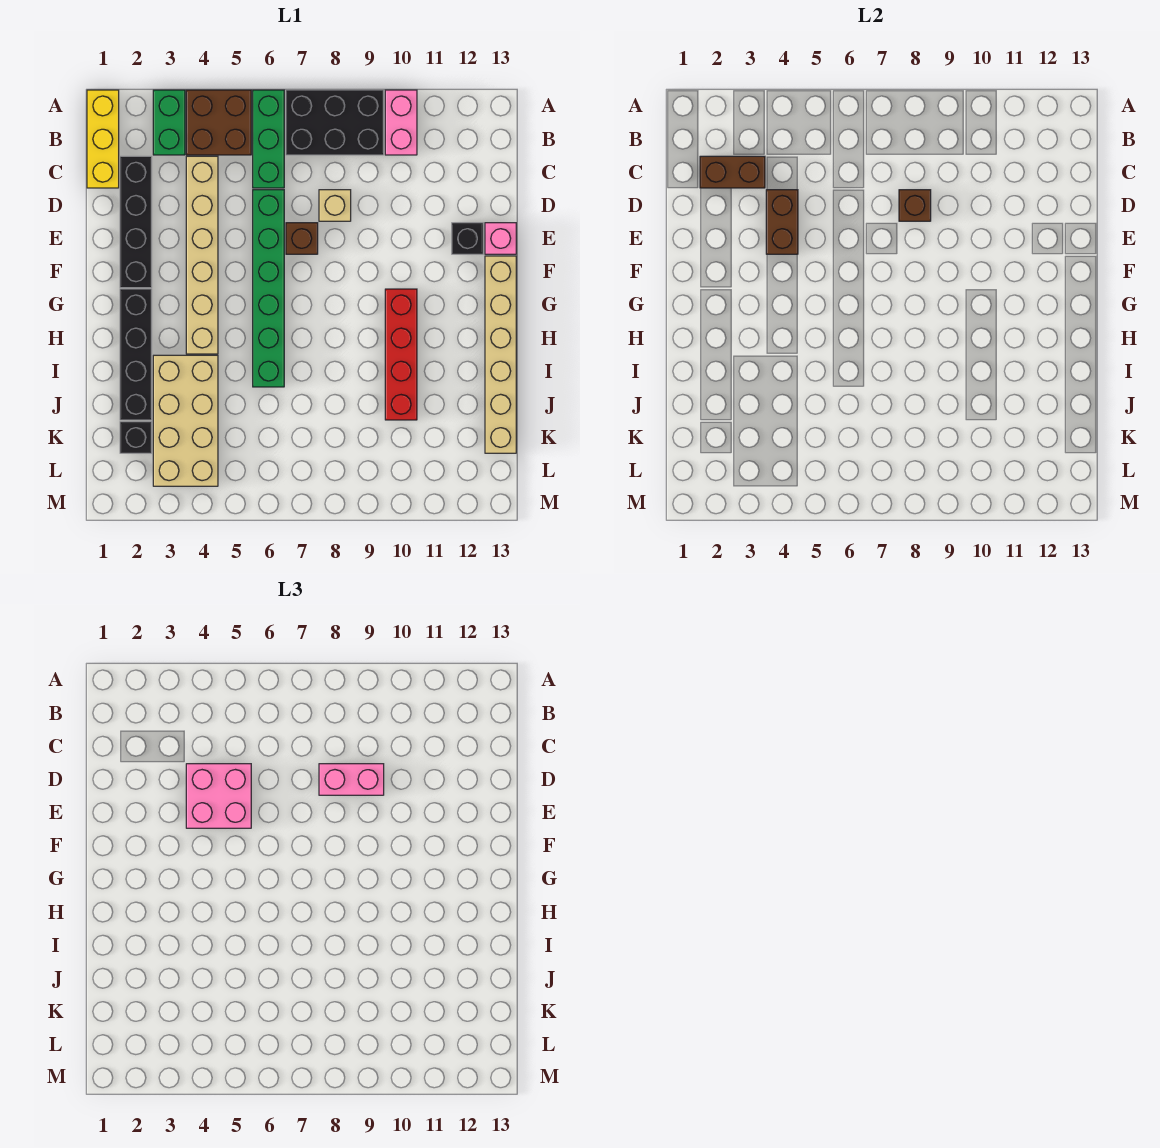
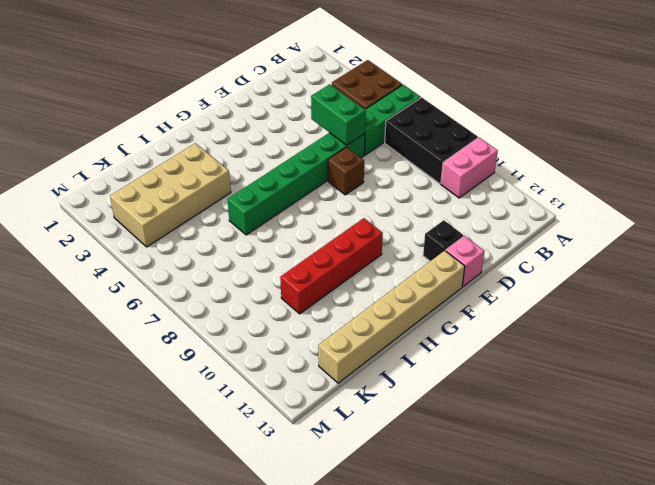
green 1x2 brick [311,84,366,145] -> green 1x2 brick turned to [153,90,185,155]
none -> yellow 1x3 brick [87,90,119,188]
none -> black 1x4 brick [120,156,152,288]
none -> tan 1x6 brick [186,156,218,354]

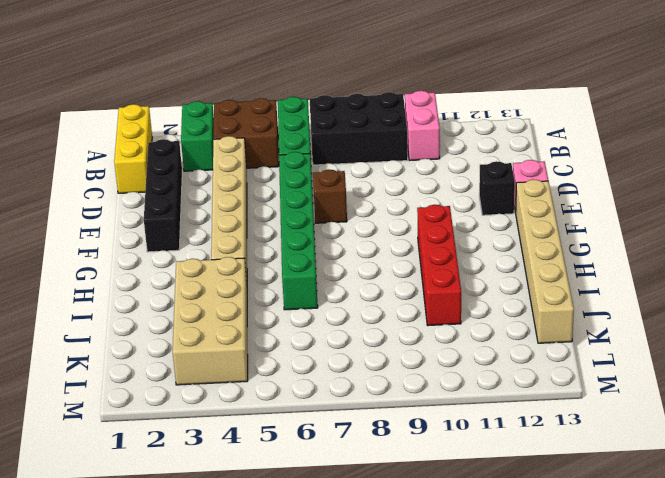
none -> tan 1x1 brick [319,190,351,221]
none -> black 1x4 brick [120,289,152,420]
none -> black 1x1 brick [120,422,152,453]

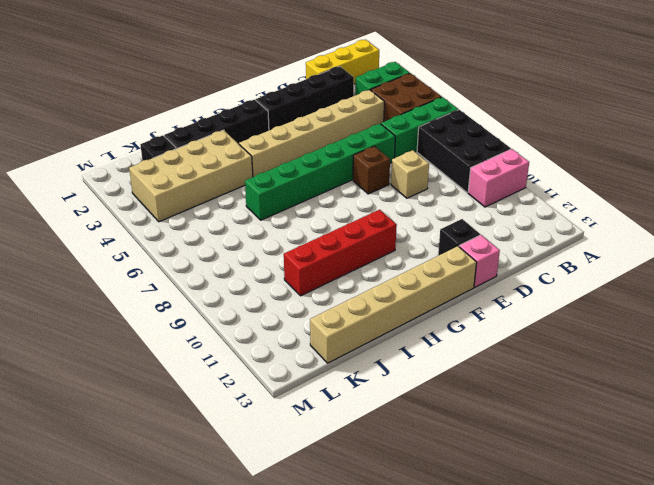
none -> brown 1x2 brick [700,156,765,188]
none -> brown 1x2 brick [766,190,798,254]
none -> brown 1x1 brick [899,190,931,221]

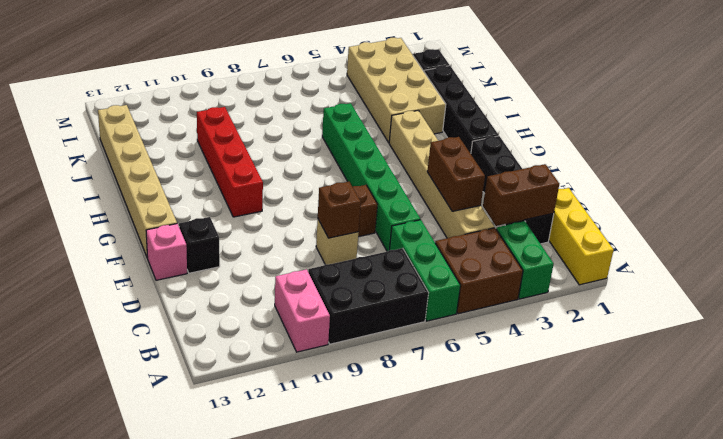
none -> pink 2x2 brick [186,764,251,828]
none -> pink 1x2 brick [319,764,384,795]

